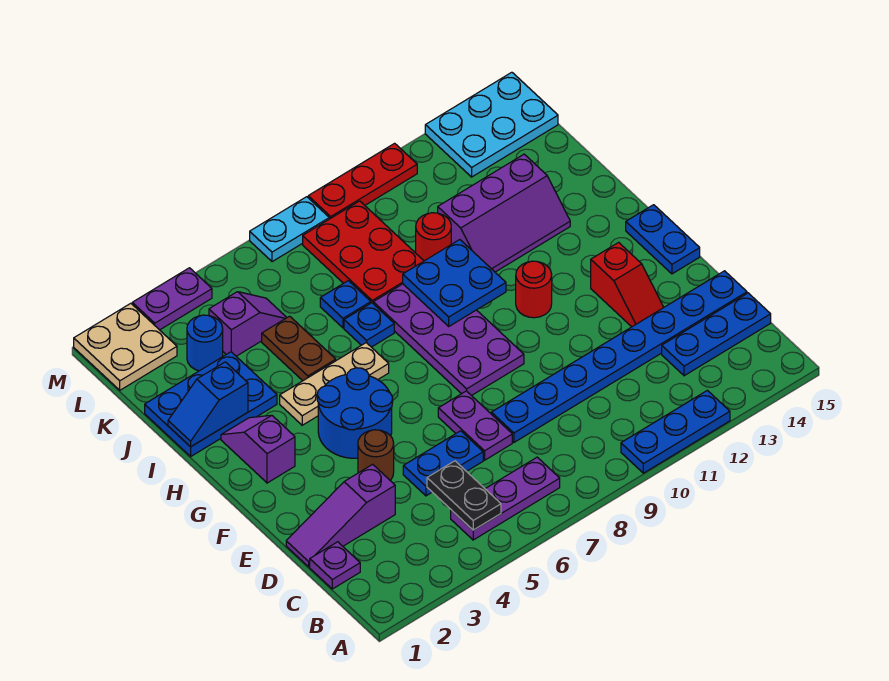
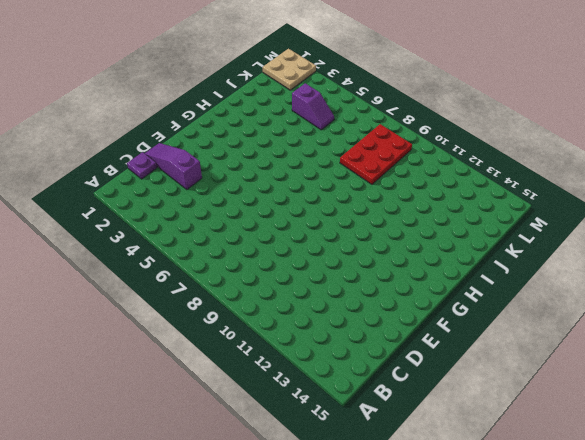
none -> blue 1x3 plate [621,390,730,473]
none -> purple 1x3 plate [451,457,560,540]
none -> blue 1x3 plate [662,293,771,376]
none -> blue 1x2 plate [403,431,483,496]

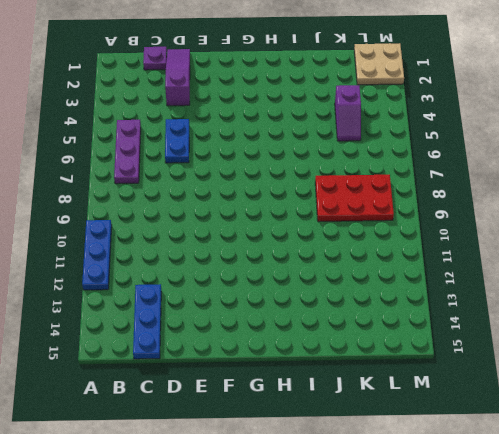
none -> purple 1x2 plate [438,391,512,460]
none -> blue 1x8 plate [491,271,747,442]
none -> brown 1x1 round brick [358,430,394,480]
none -> red 1x2 slope [591,242,664,327]

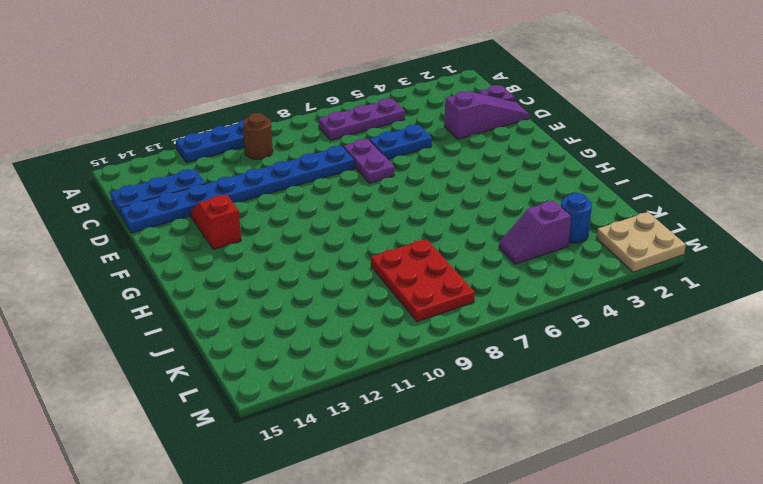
brown 1x1 round brick [243,113,273,159] -> brown 1x1 round brick moved to [358,430,394,480]
none -> blue 2x2 round brick [317,368,393,458]
none -> purple 2x4 plate [373,284,524,396]
none -> blue 1x2 plate [626,205,700,274]
none -> purple 1x2 slope [221,415,295,483]

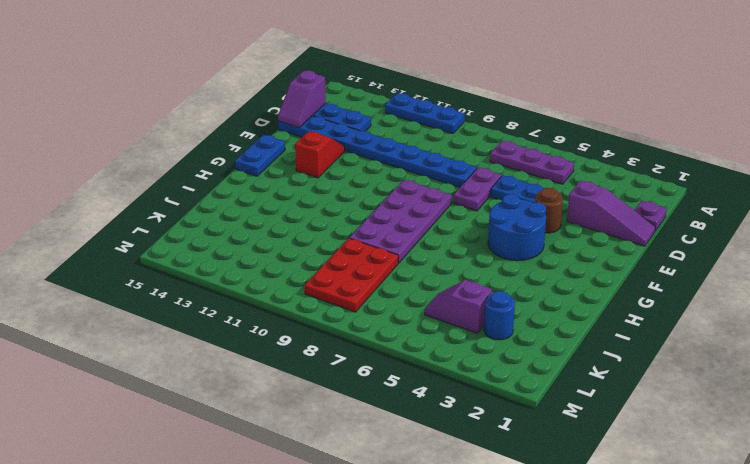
purple 1x2 slope [278,71,326,128] -> purple 1x2 slope moved to [221,415,295,483]
none -> red 1x1 round brick [516,261,552,318]
none -> tan 1x3 plate [280,343,389,425]
none -> blue 2x3 plate [145,352,277,456]
none -> brown 1x2 plate [262,316,336,381]

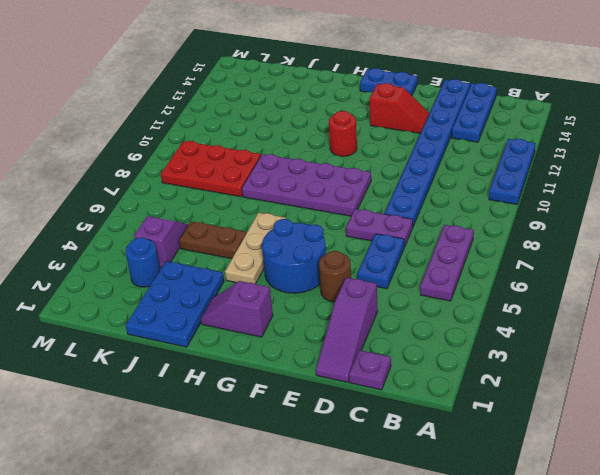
none -> blue 1x1 plate [344,303,394,347]
none -> purple 2x3 slope [438,154,570,272]
none -> blue 1x1 plate [320,281,371,328]
none -> red 1x1 round brick [416,213,451,261]

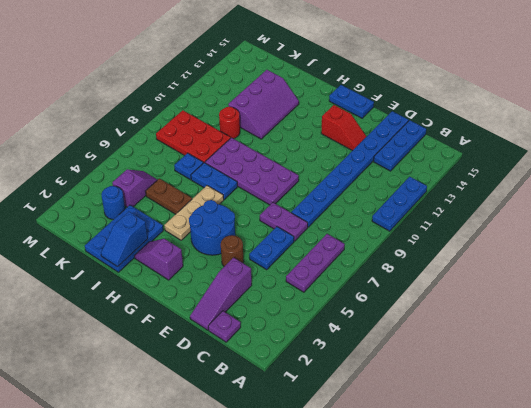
blue 1x2 plate [191,163,237,199] -> blue 1x1 plate [344,303,394,347]
none -> red 1x1 round brick [516,261,552,318]
none -> tan 2x2 plate [74,303,177,390]
none -> cyan 2x3 plate [425,72,558,177]
none -> purple 1x2 plate [132,268,212,330]

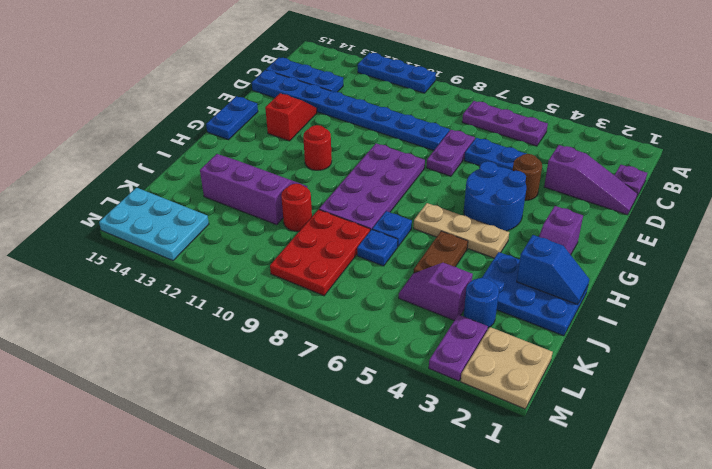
purple 1x2 plate [429,315,488,381] -> purple 1x2 plate turned to [132,268,212,330]
none -> cyan 1x2 plate [250,197,329,262]
none -> red 1x3 plate [308,143,417,219]
none -> black 1x2 plate [427,461,501,530]
none -> blue 2x2 plate [403,240,506,326]

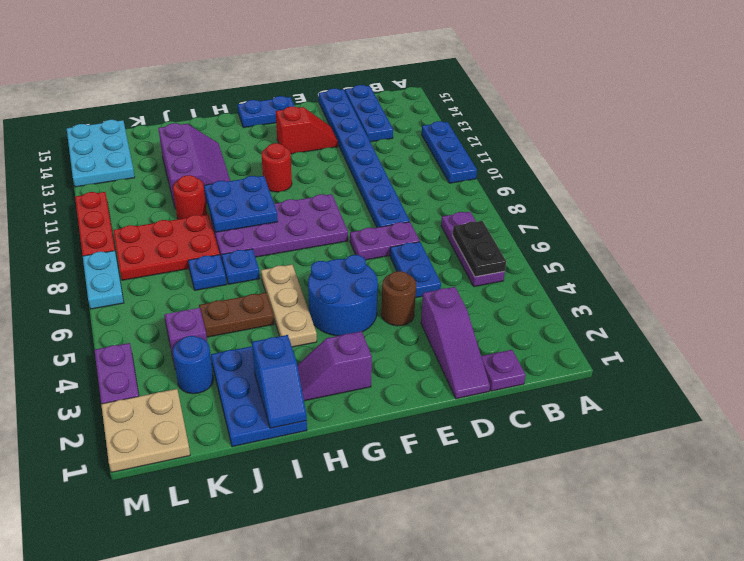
black 1x2 plate [453,221,506,277] -> black 1x2 plate turned to [427,461,501,530]

